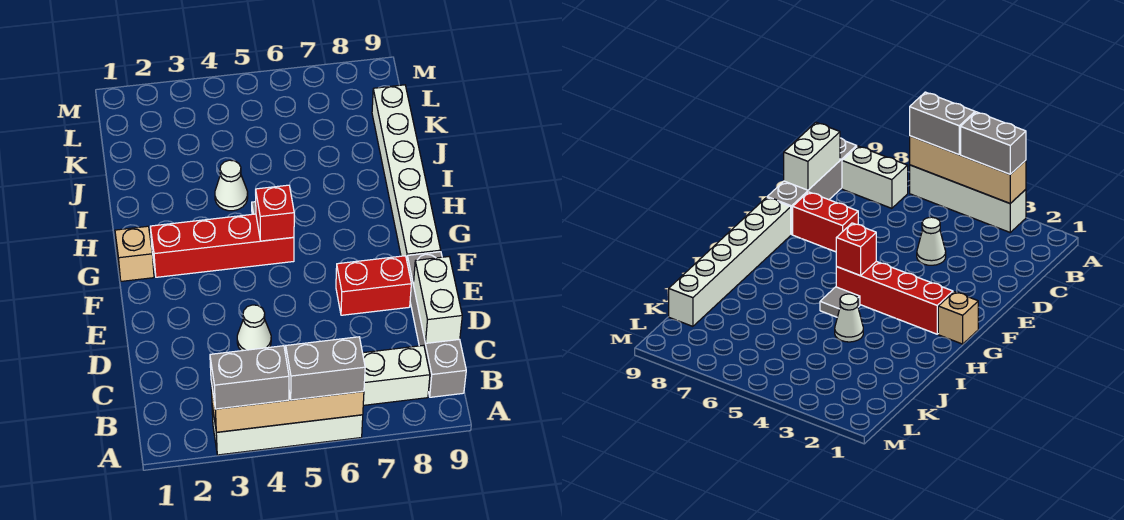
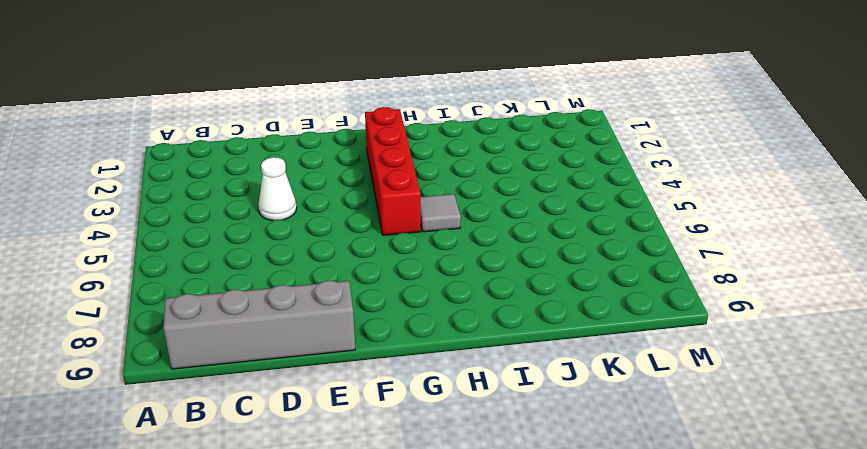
none -> white 1x4 brick [212,406,363,455]
none -> white 1x2 brick [363,345,430,405]
none -> red 1x2 brick [336,256,411,315]

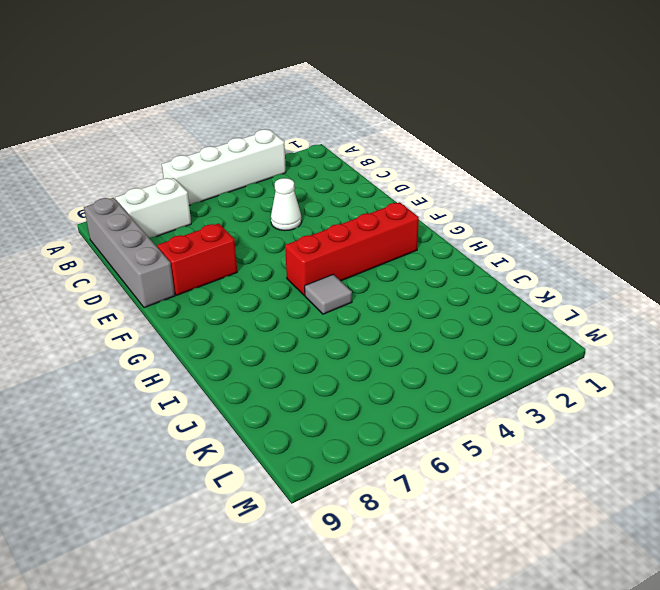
none -> white 1x6 brick [372,85,441,259]
none -> tan 1x1 brick [115,226,154,281]
none -> white 1x1 cone [215,160,248,211]

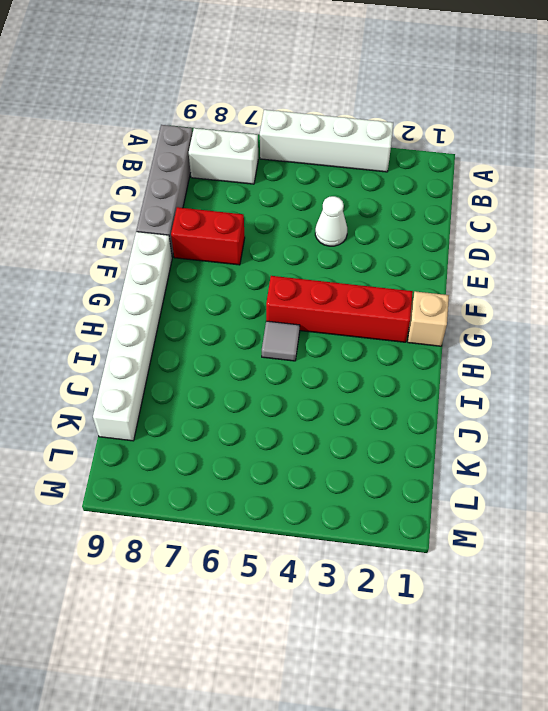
none -> white 1x1 cone [215,160,248,211]
none -> tan 1x4 brick [211,382,364,432]
none -> white 1x2 brick [413,257,462,343]

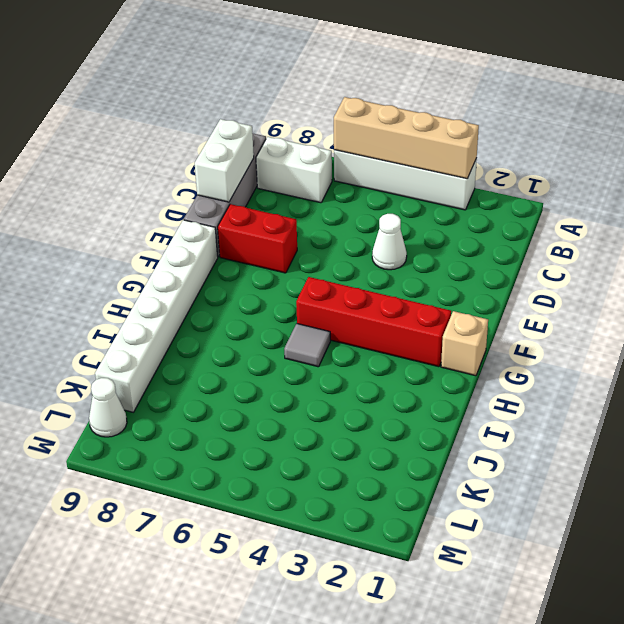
white 1x1 cone [89,378,127,437] -> white 1x1 cone moved to [215,160,248,211]
none -> red 1x1 brick [255,185,294,241]
none -> grey 1x2 brick [210,346,289,409]
none -> grey 1x2 brick [286,337,365,400]

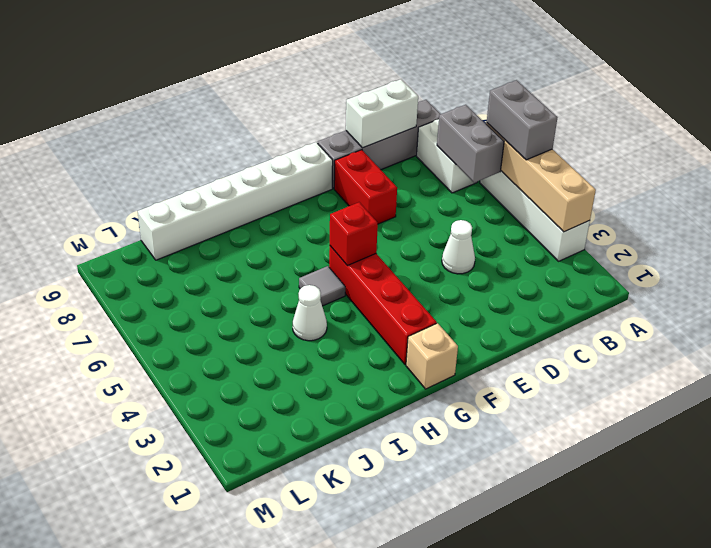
grey 1x2 brick [437,105,504,183] -> grey 1x2 brick moved to [210,346,289,409]

